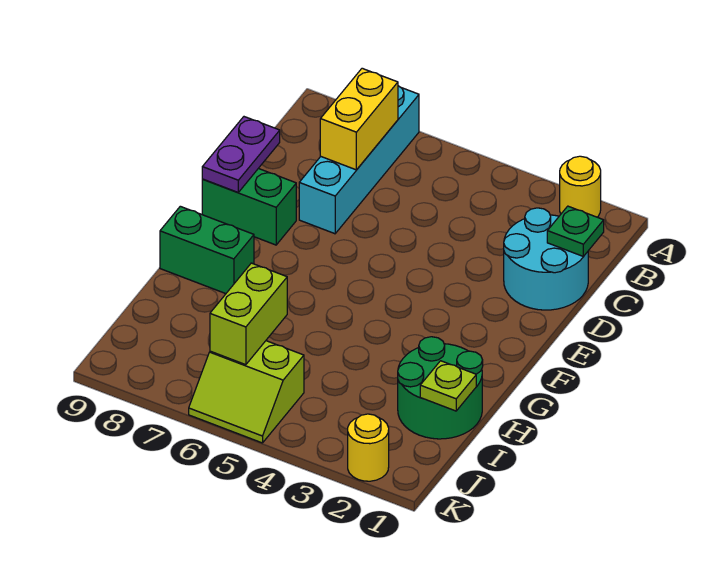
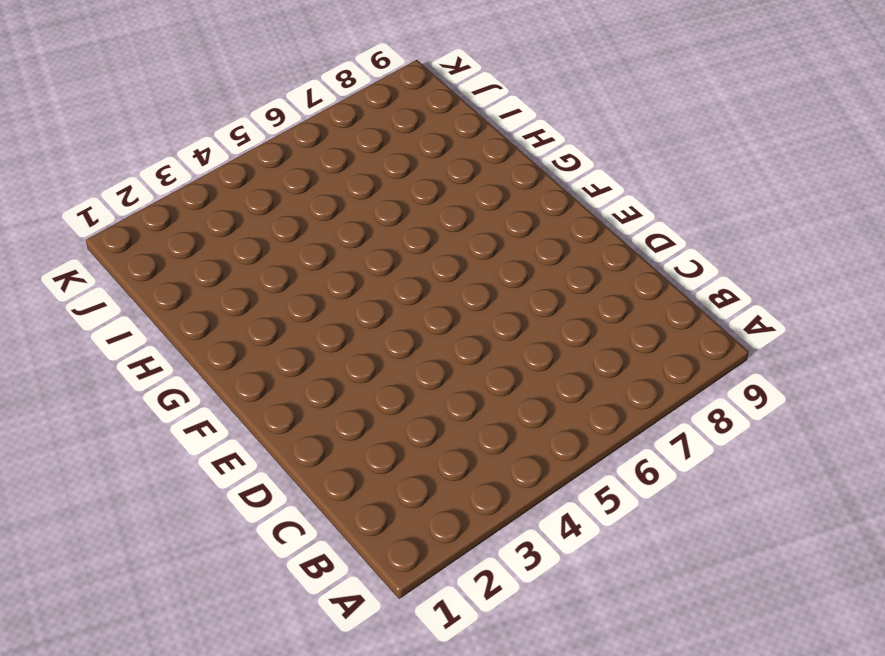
none -> yellow 1x1 round brick [560,156,601,217]
none -> cyan 1x4 brick [299,86,419,234]
none -> cyan 2x2 round brick [504,208,588,310]

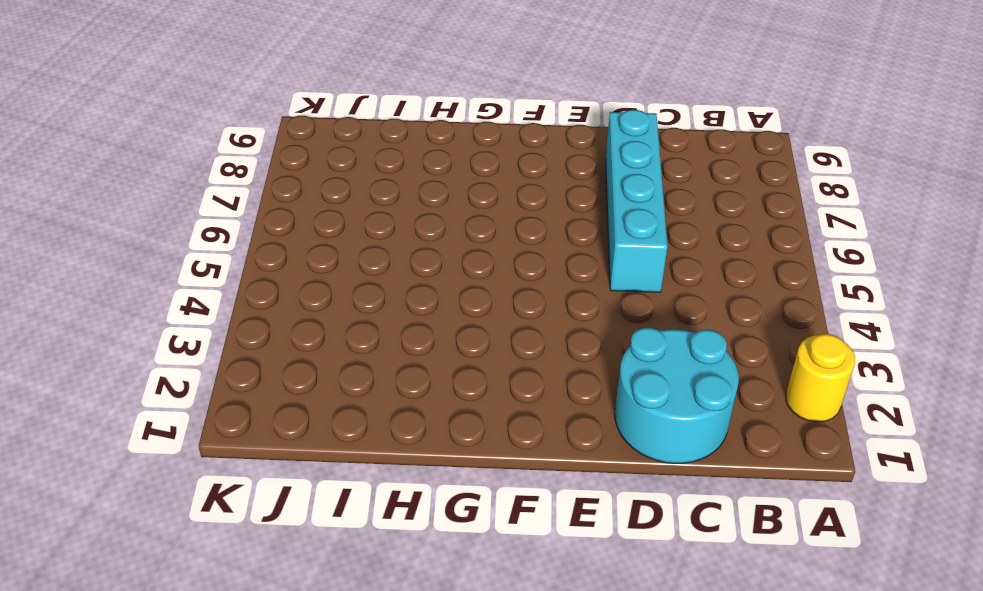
cyan 1x4 brick [606,110,668,292] -> cyan 1x4 brick turned to [299,86,419,234]
none -> green 1x2 brick [202,168,296,245]
none -> green 1x2 brick [160,206,254,294]
none -> green 2x2 round brick [398,337,483,439]

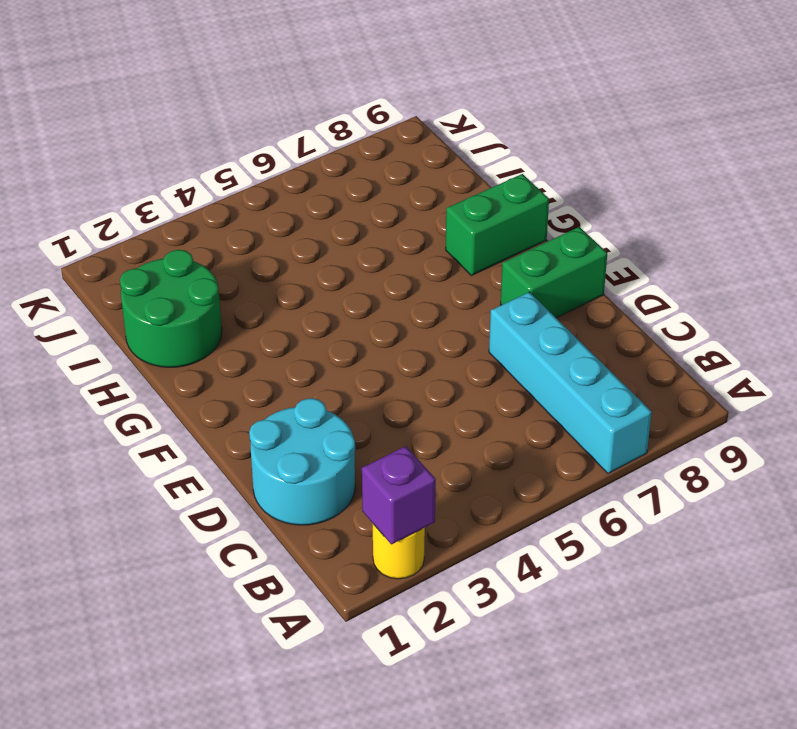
purple 1x1 brick [362,446,436,544] -> none
none -> lime 2x2 slope [189,341,304,443]
none -> yellow 1x1 round brick [348,414,389,481]
none -> yellow 1x2 brick [320,68,398,170]

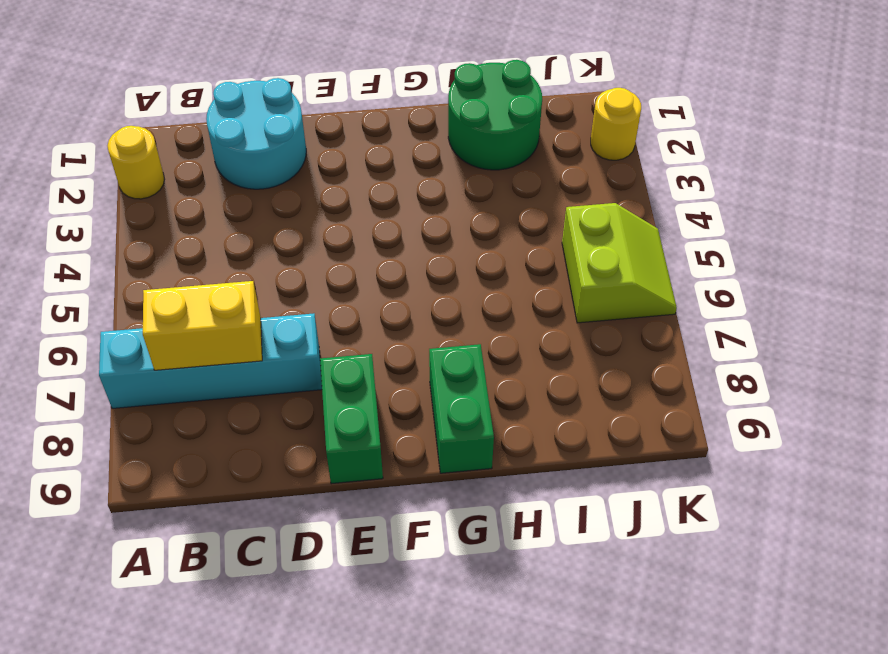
none -> green 1x1 plate [547,206,604,257]
none -> purple 1x2 plate [202,117,280,192]
none -> lime 1x1 plate [420,361,476,411]

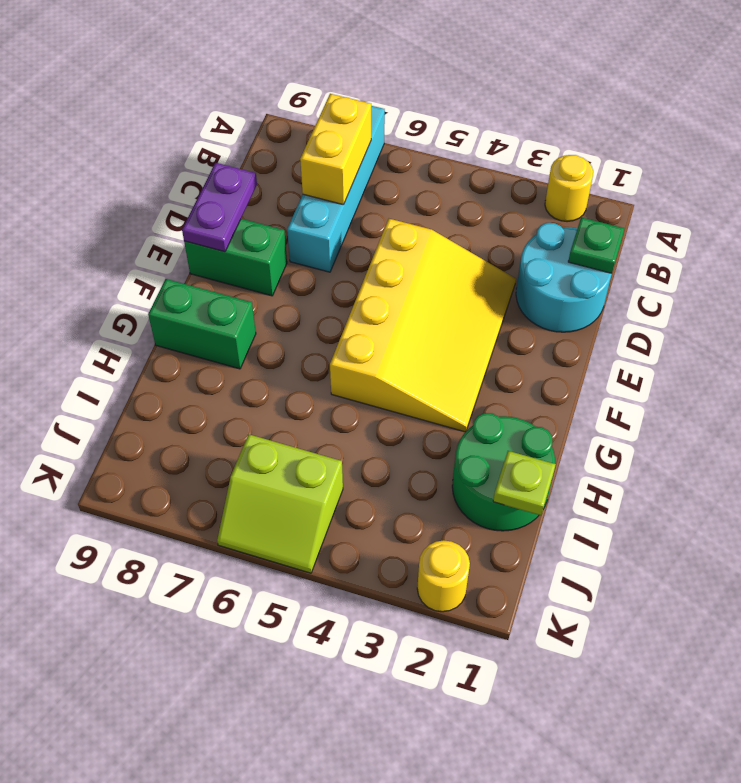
yellow 3x4 slope [330,219,516,432] -> none
none -> lime 1x2 brick [210,263,287,365]

